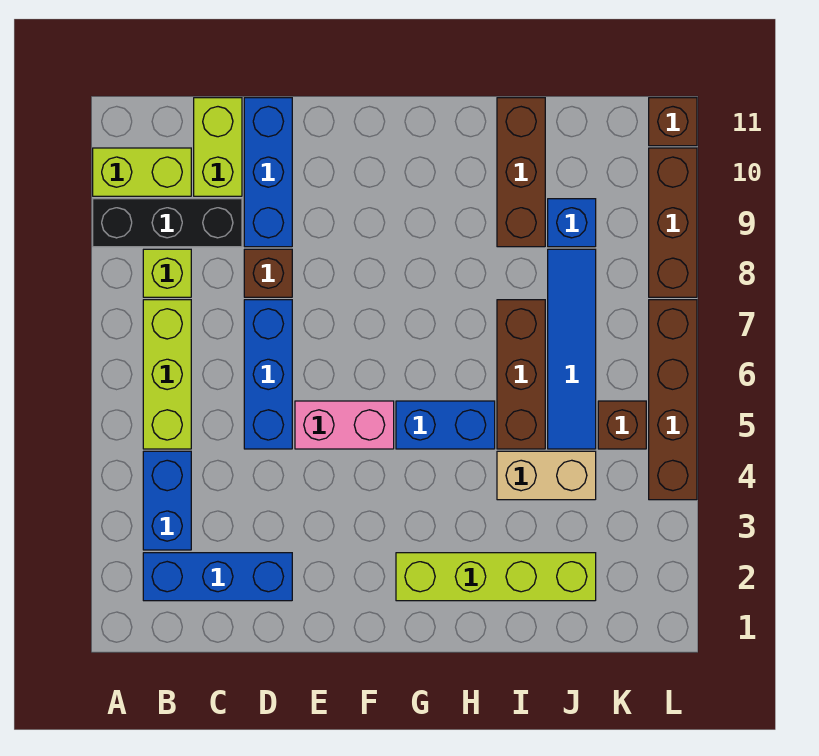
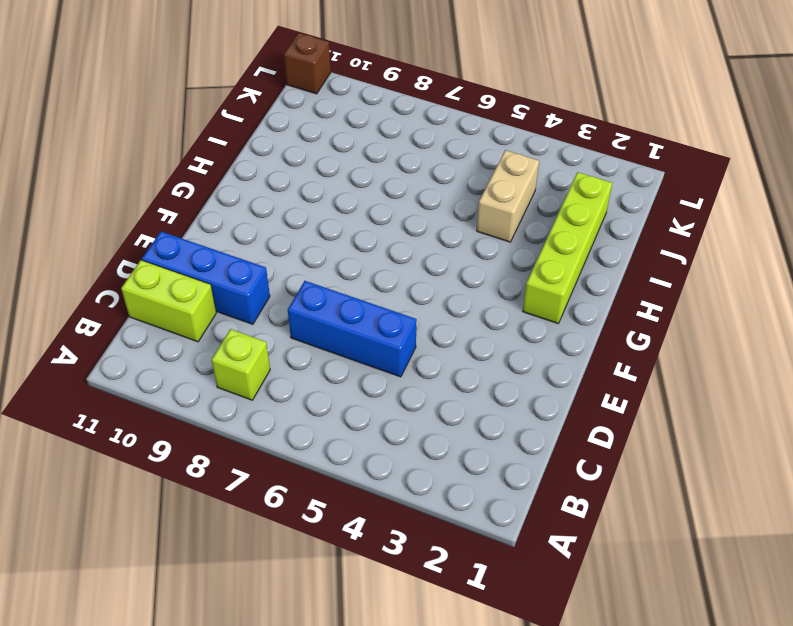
none -> black 1x3 brick [93,199,242,247]
none -> lime 1x2 brick [93,148,191,196]
none -> blue 1x3 brick [143,553,292,601]

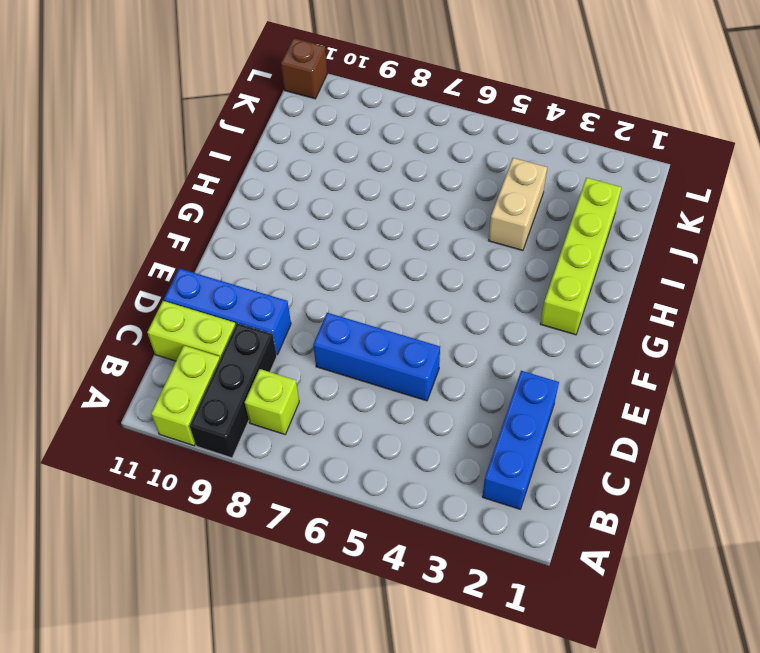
none -> blue 1x2 brick [143,451,191,550]
none -> lime 1x3 brick [143,300,191,449]
none -> brown 1x1 brick [244,249,292,297]

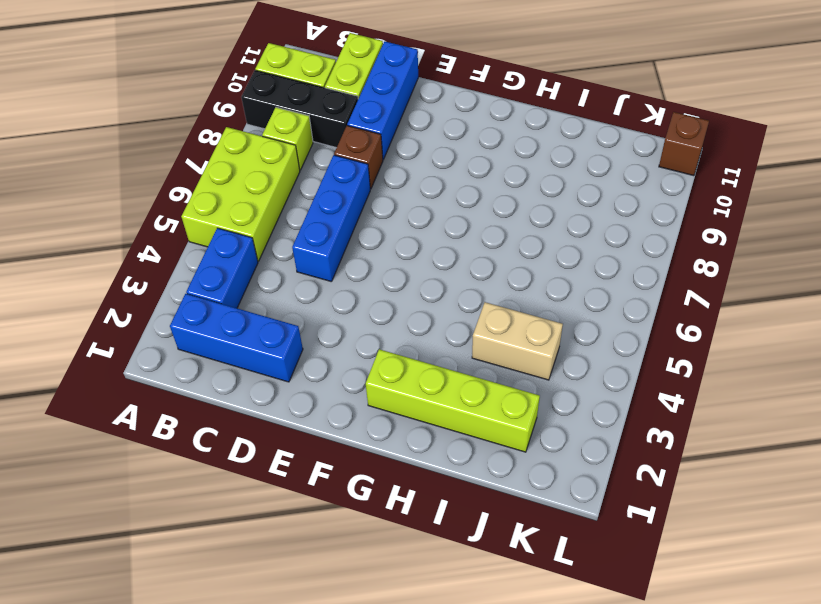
lime 2x3 brick [181,127,300,261] -> lime 1x3 brick [143,300,191,449]
none -> pink 1x2 brick [295,401,394,449]
none -> blue 1x2 brick [396,401,495,449]
none -> brown 1x3 brick [497,300,545,449]

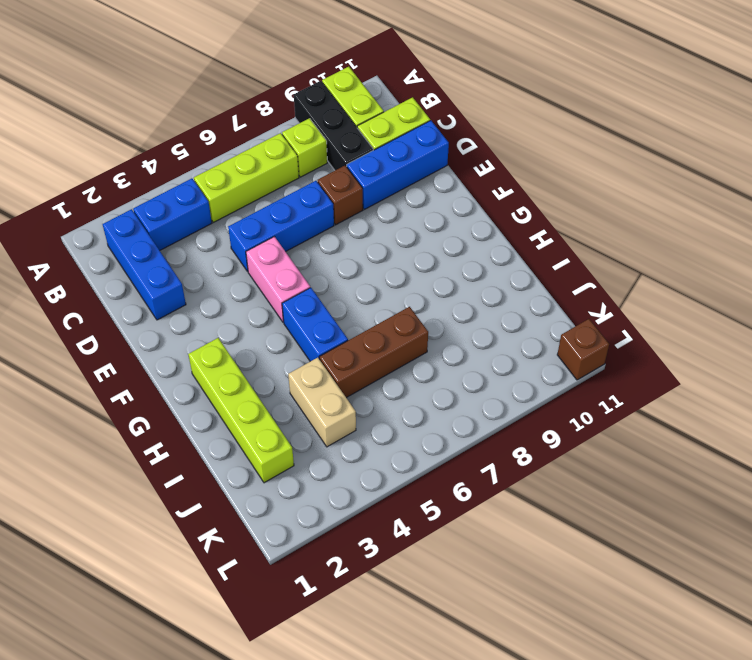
none -> brown 1x3 brick [497,98,545,247]
none -> blue 1x4 tile [548,249,596,449]
none -> blue 1x1 brick [548,199,596,247]

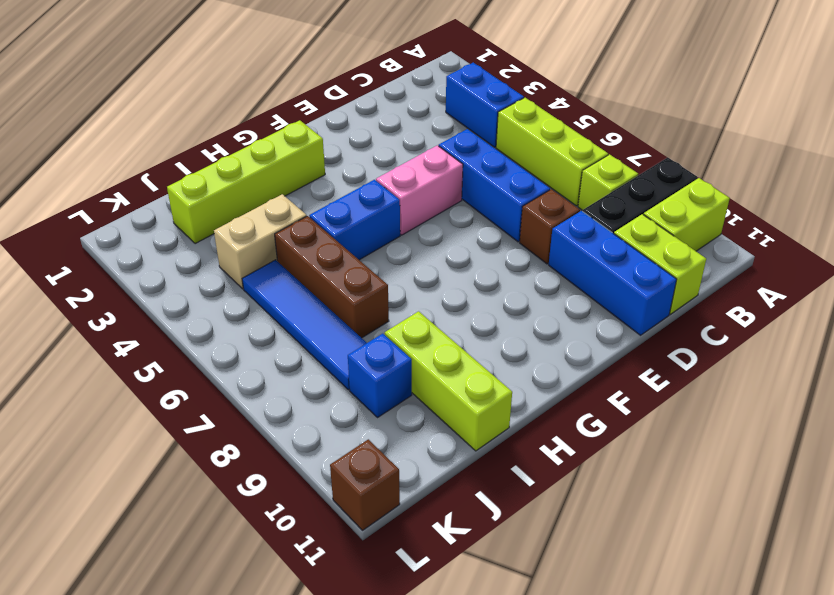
lime 1x3 brick [385,311,512,451] -> brown 1x3 brick [497,98,545,247]
none -> blue 1x3 brick [143,553,292,601]
none -> brown 1x1 brick [598,401,646,449]
none -> brown 1x4 brick [649,300,697,500]

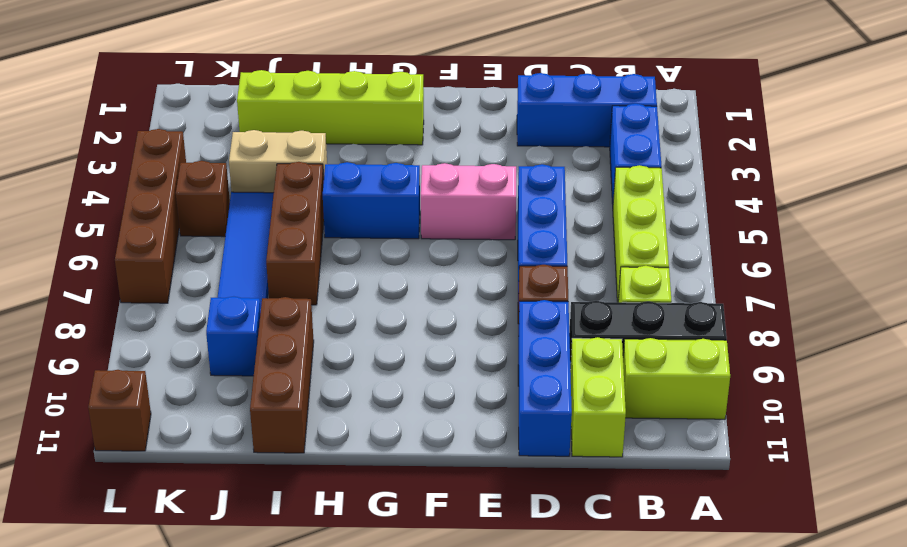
none -> brown 1x3 brick [649,148,697,297]

